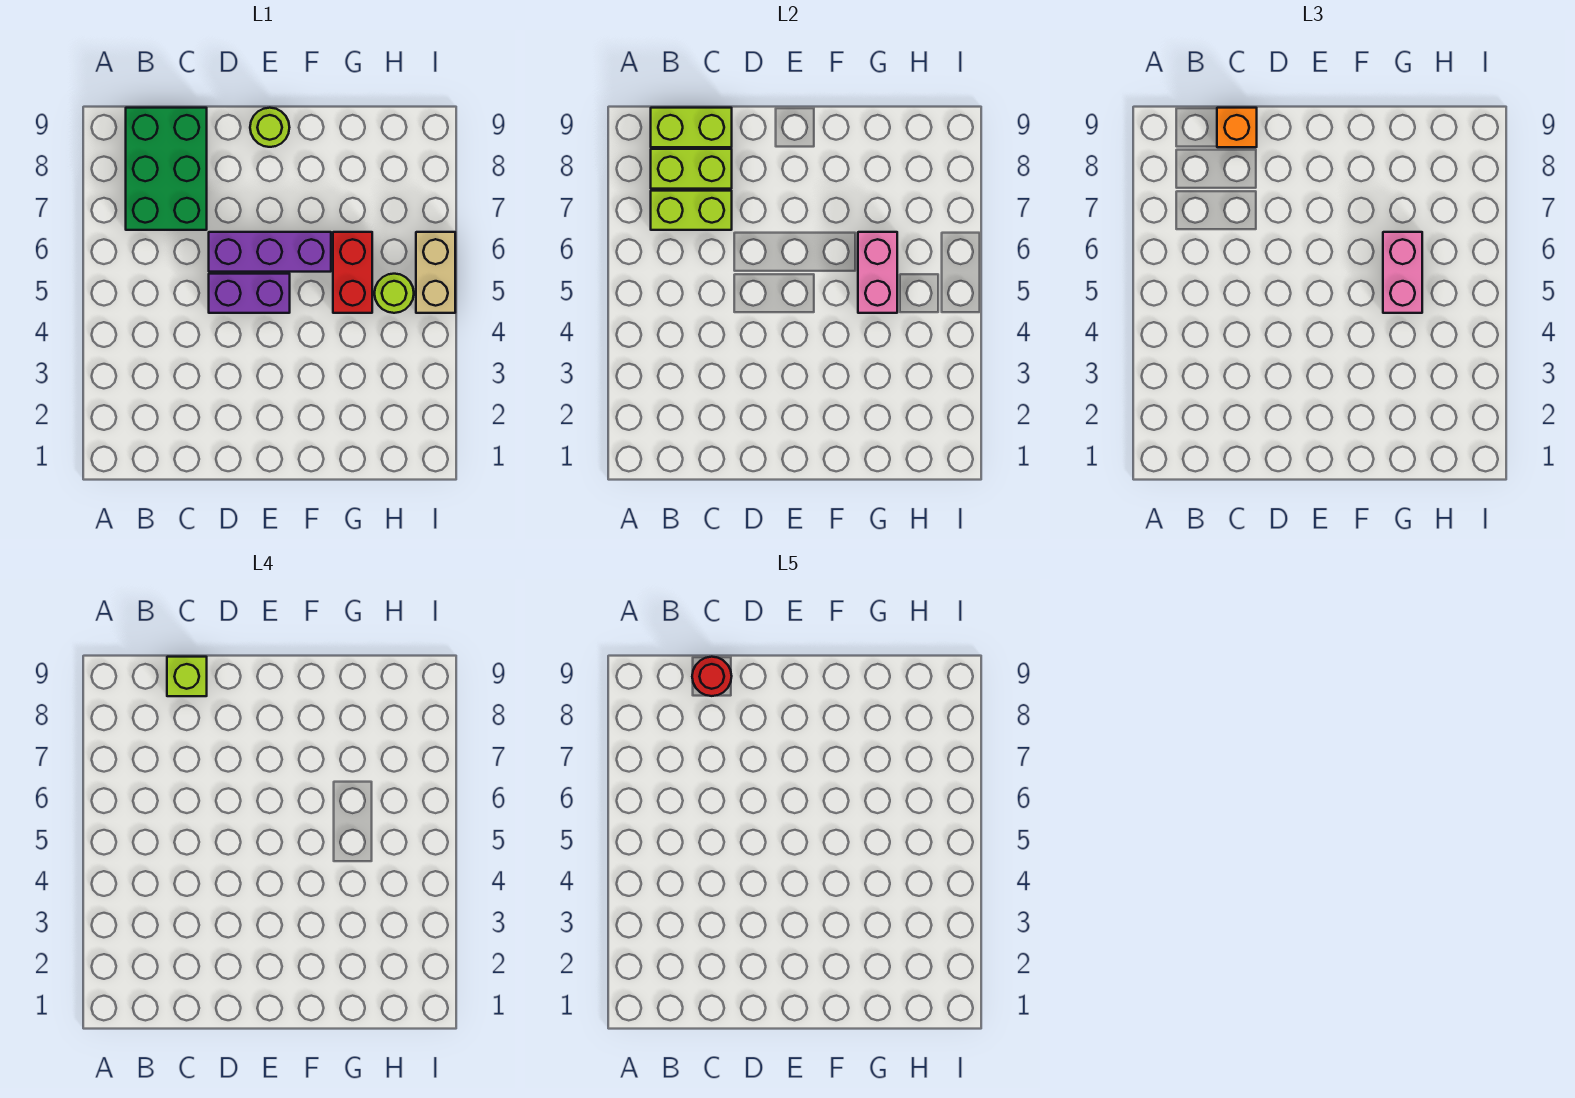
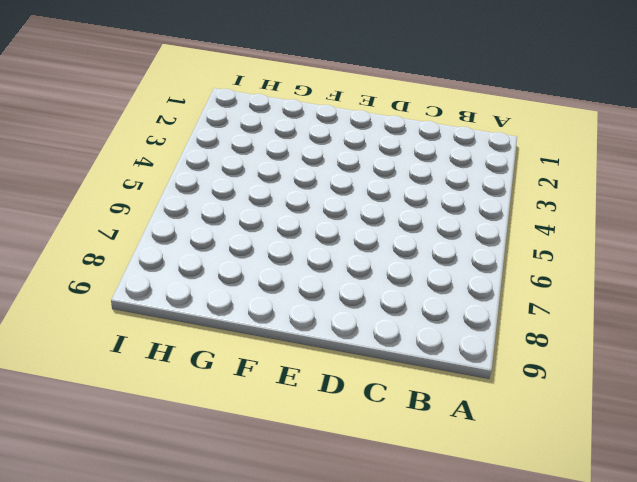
none -> green 2x3 brick [126,108,207,230]
none -> purple 1x2 brick [209,274,290,313]
none -> purple 1x3 brick [209,232,331,272]

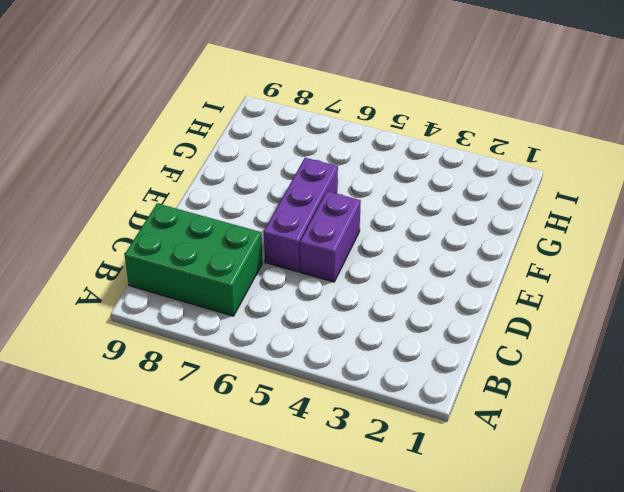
none -> lime 1x1 round brick [250,108,289,147]
none -> red 1x2 brick [333,232,372,313]
none -> lime 1x1 round brick [374,274,414,313]

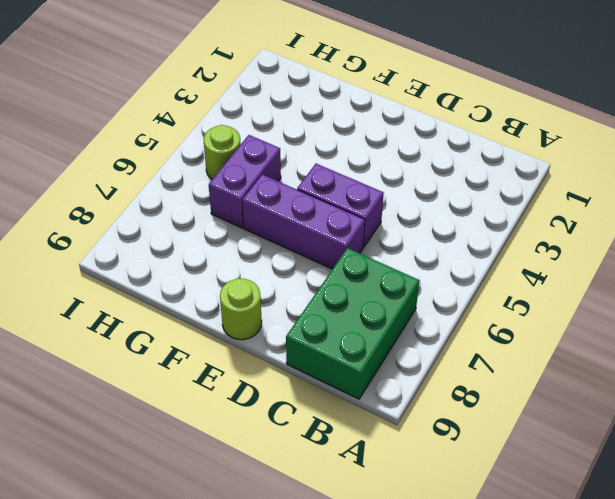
purple 1x2 brick [209,135,281,228] -> red 1x2 brick [333,232,372,313]
none -> tan 1x2 brick [416,232,455,313]
none -> lime 1x2 brick [651,191,732,230]
none -> lime 1x2 brick [651,149,732,189]

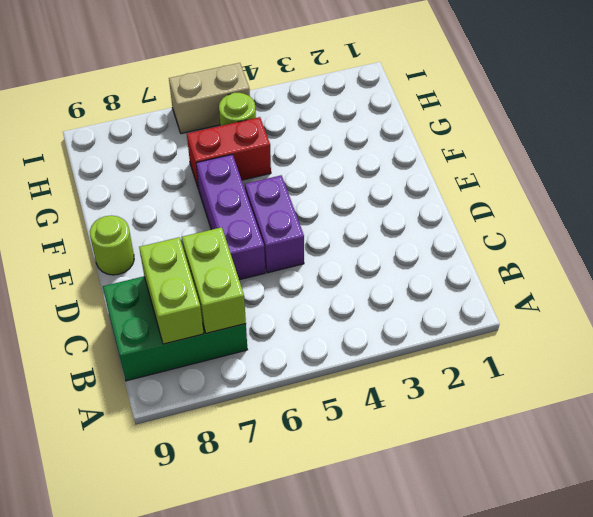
none -> lime 1x2 brick [651,108,732,147]
none -> pink 1x2 brick [858,232,897,313]
none -> orange 1x1 brick [1217,108,1257,147]

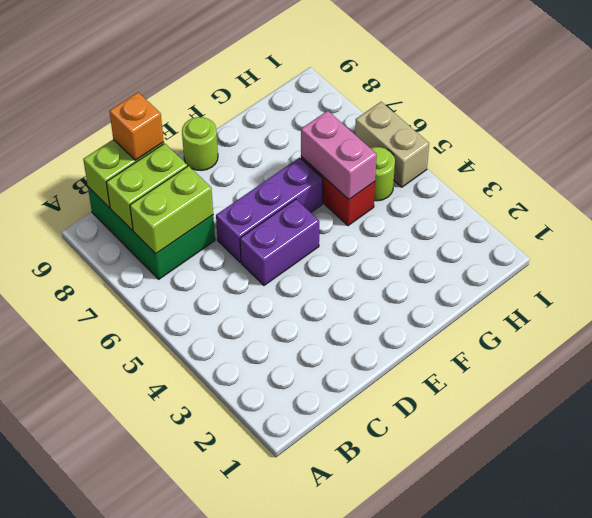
none -> pink 1x2 brick [1383,232,1422,313]
none -> lime 1x1 brick [167,657,207,696]
none -> red 1x1 round brick [692,657,732,696]

